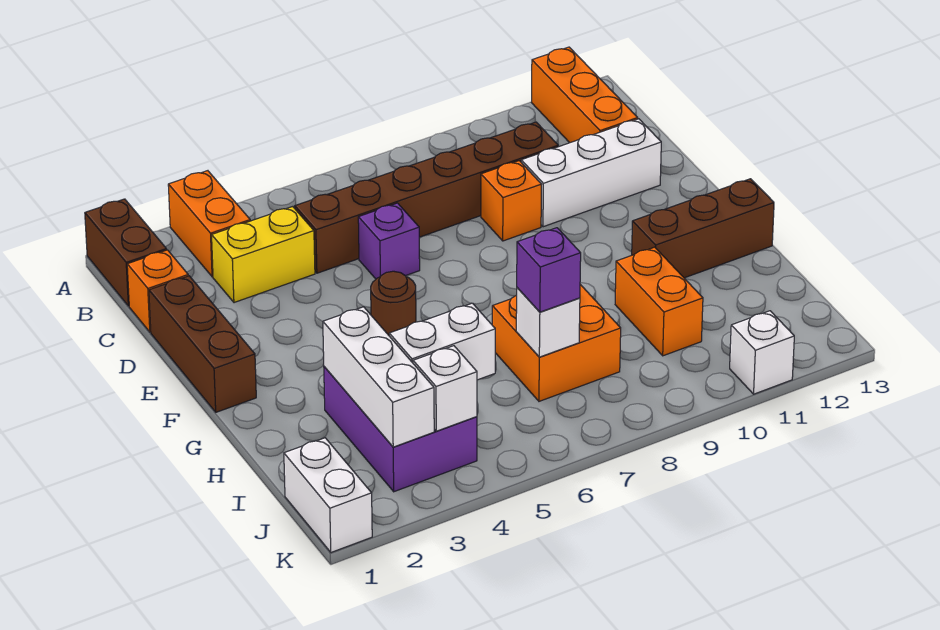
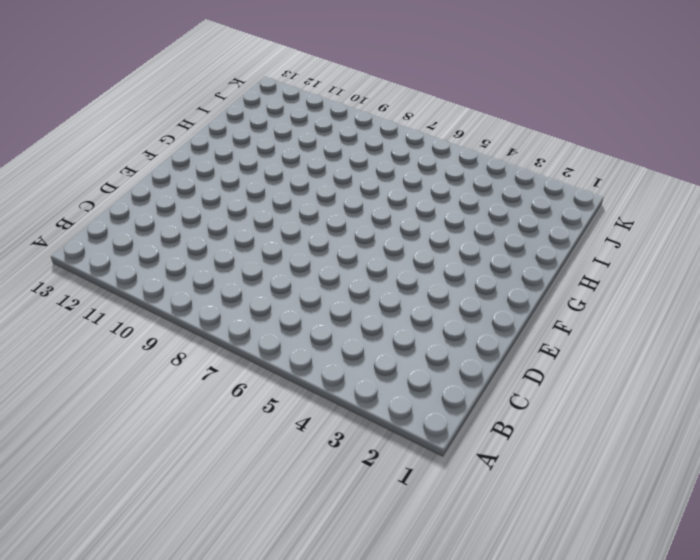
none -> brown 1x2 brick [85,199,167,306]
none -> orange 1x2 brick [168,171,250,277]
none -> orange 1x3 brick [532,47,638,143]

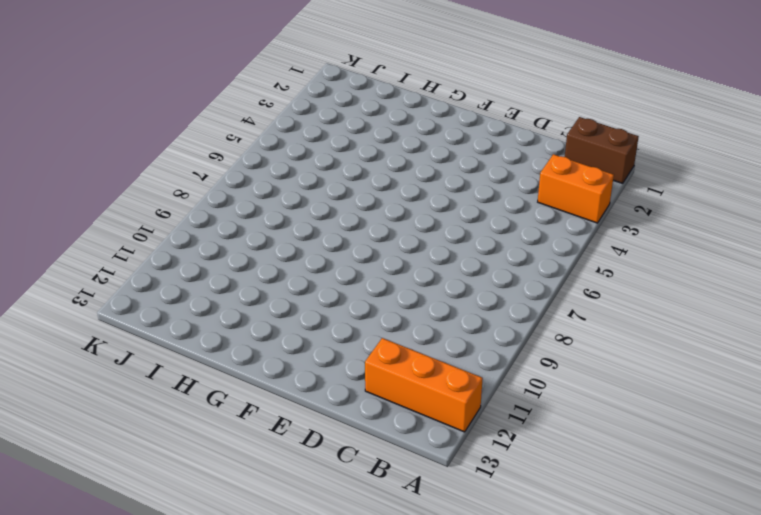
none -> orange 1x1 brick [127,250,188,332]
none -> yellow 1x2 brick [212,207,315,303]
none -> brown 1x6 brick [295,122,558,273]

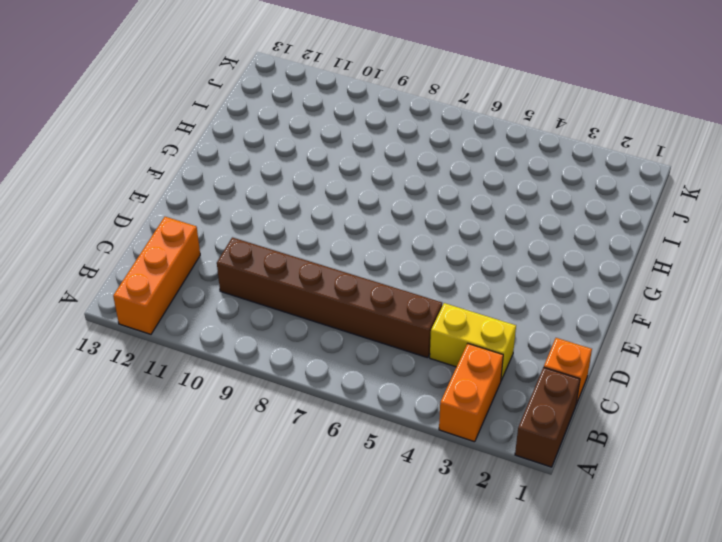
none -> brown 1x3 brick [149,276,256,412]
none -> purple 1x1 brick [358,203,420,279]
none -> orange 1x1 brick [481,161,541,241]

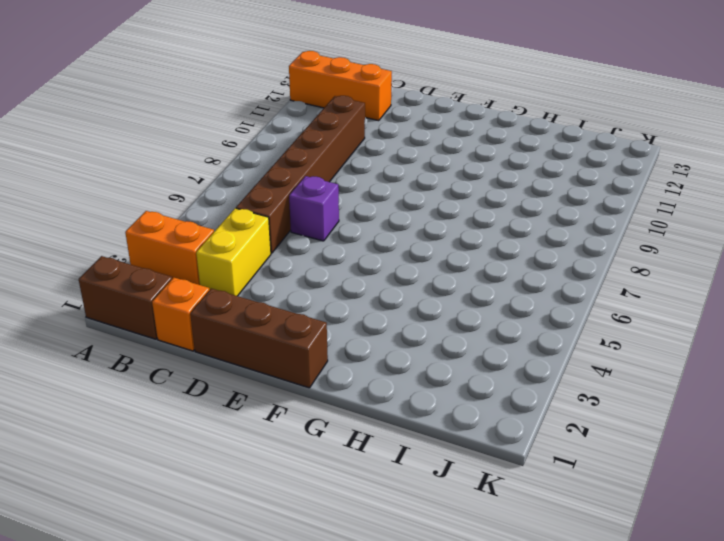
none -> orange 1x1 brick [481,161,541,241]
none -> white 1x3 brick [521,119,661,227]
none -> brown 1x1 round brick [371,271,416,335]

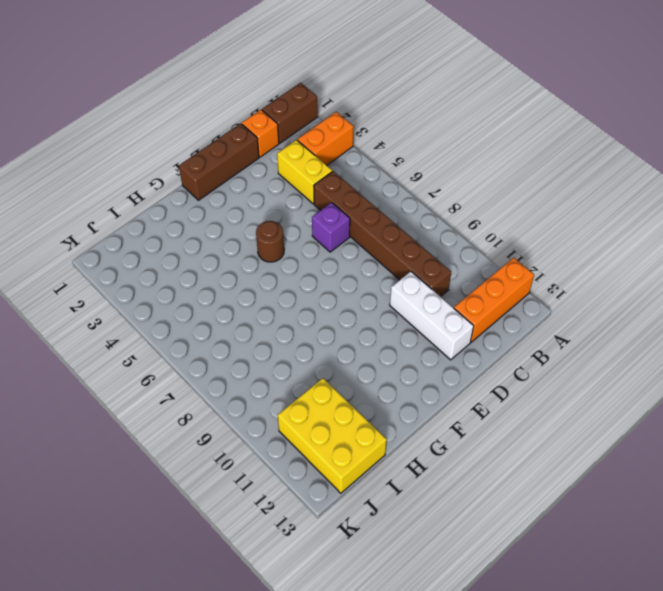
yellow 2x3 brick [278,378,387,493] -> none
none -> orange 1x1 brick [481,161,541,241]
none -> brown 1x3 brick [632,179,774,278]
none -> purple 2x3 brick [324,367,477,492]

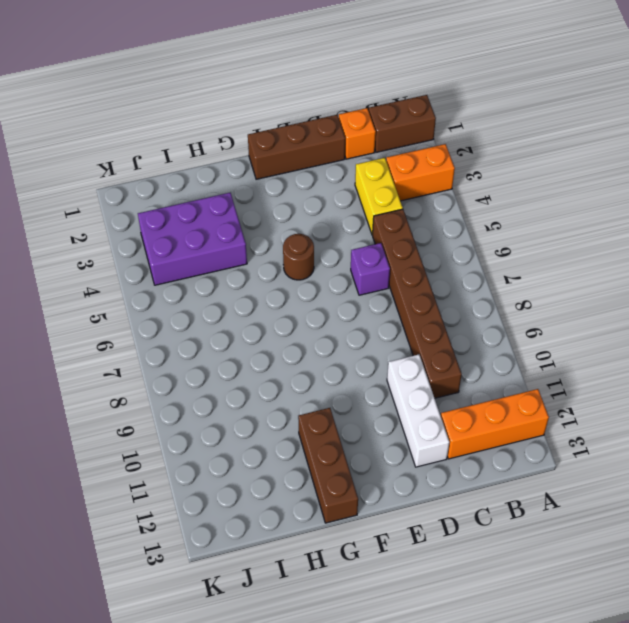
none -> orange 1x1 brick [481,161,541,241]
none -> orange 2x2 brick [492,284,621,401]
none -> orange 1x2 brick [615,247,703,356]

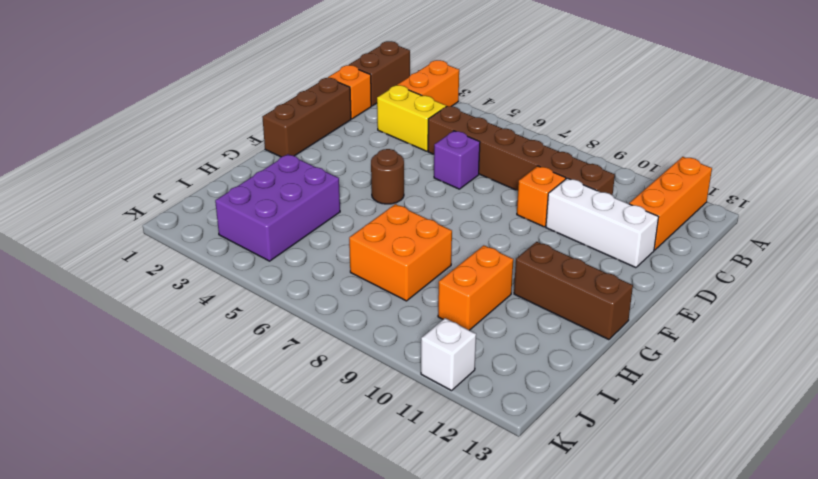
none -> white 1x2 brick [284,438,372,552]
none -> white 1x3 brick [323,307,434,447]
none -> white 1x2 brick [389,303,495,380]

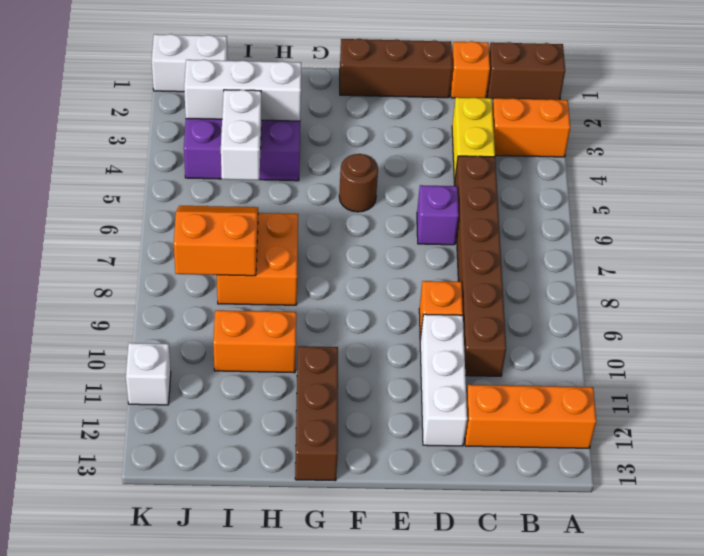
orange 2x2 slope [174,206,258,276] -> white 1x1 brick [516,288,580,357]
none -> white 1x1 brick [413,346,477,431]
none -> purple 1x1 brick [517,228,581,312]

